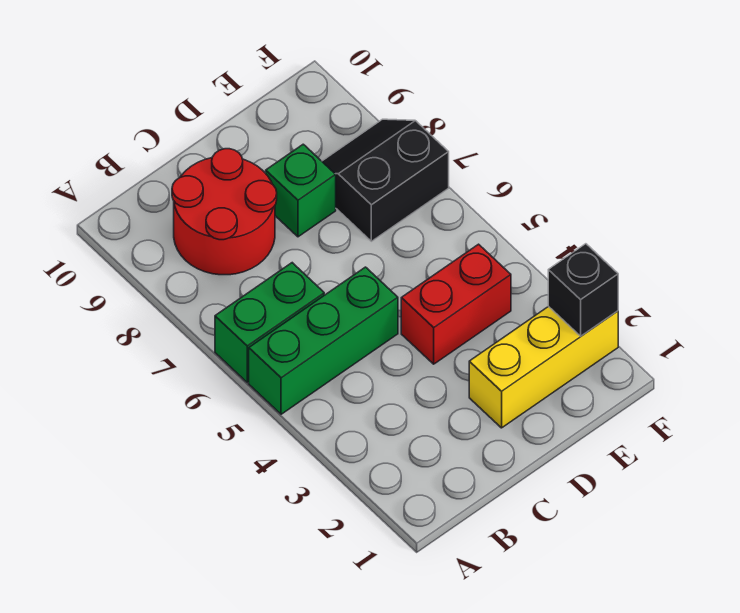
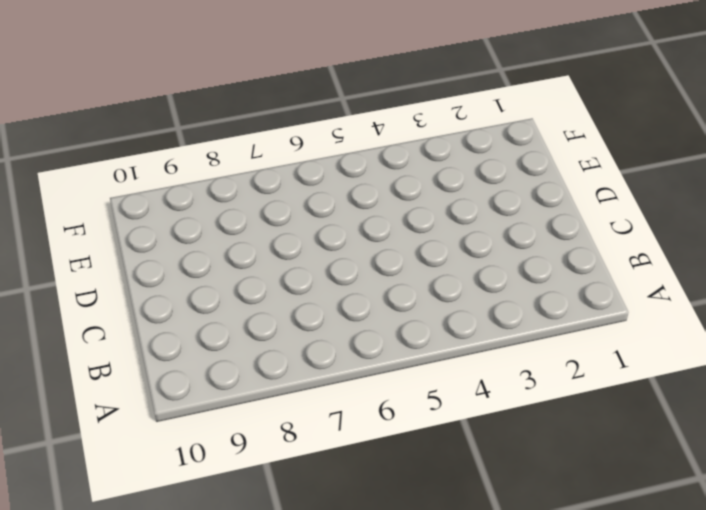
none -> green 1x3 brick [249,267,398,414]
none -> green 1x2 brick [215,263,324,382]

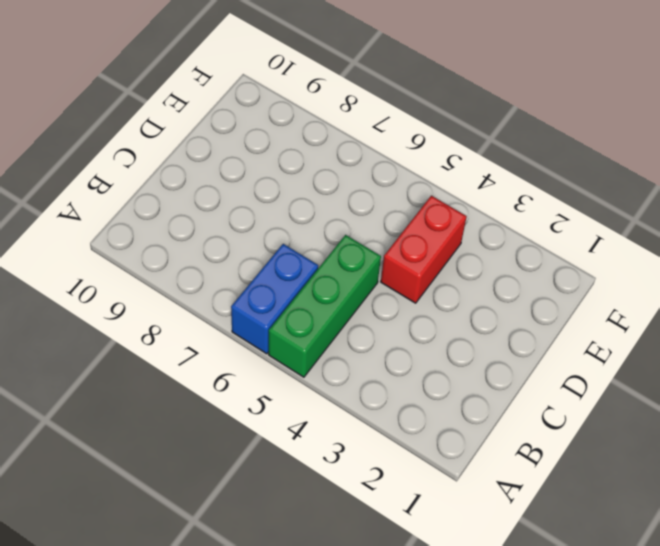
blue 1x2 brick [231,244,318,354] -> green 1x2 brick [215,263,324,382]
none -> red 2x2 round brick [172,149,277,275]
none -> yellow 1x3 brick [469,306,618,428]

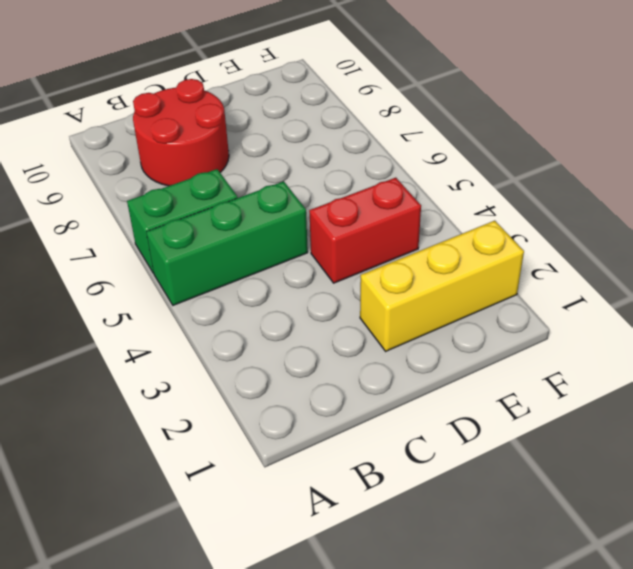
none -> green 1x1 brick [266,144,336,237]
none -> black 2x2 slope [322,119,449,241]

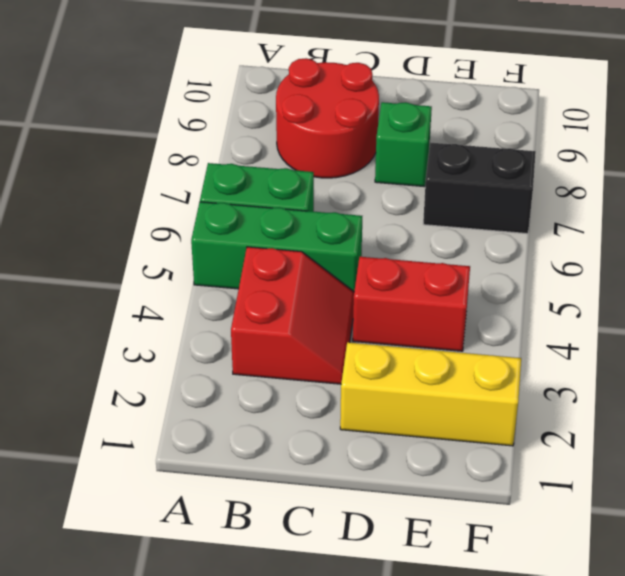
red 2x2 slope [231,247,354,384] -> none
none -> black 1x1 brick [548,244,618,336]

